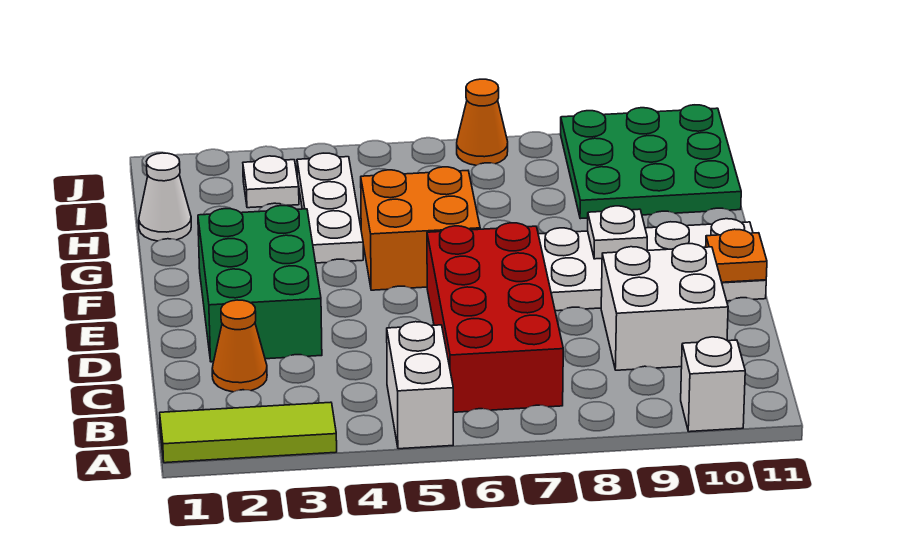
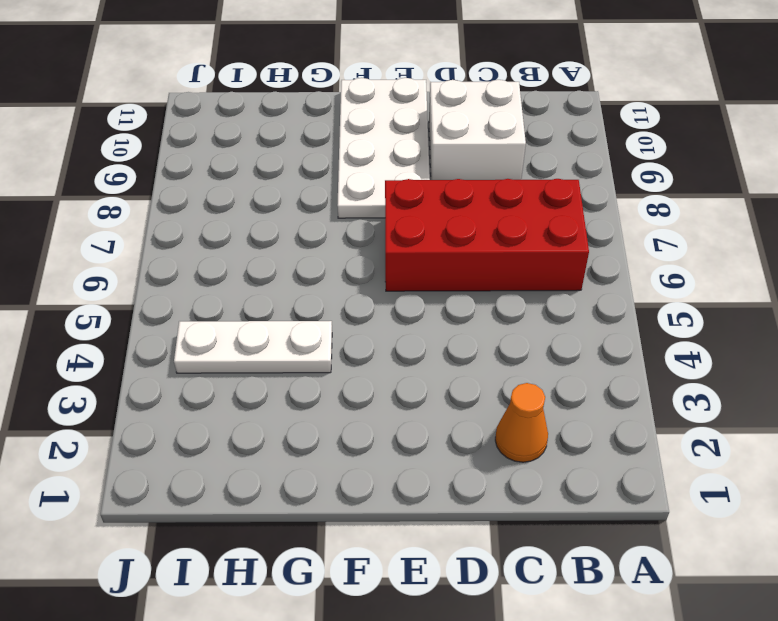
none -> lime 1x3 tile [160,402,337,463]
none -> white 1x2 brick [387,322,453,449]
none -> white 1x1 brick [681,337,745,432]

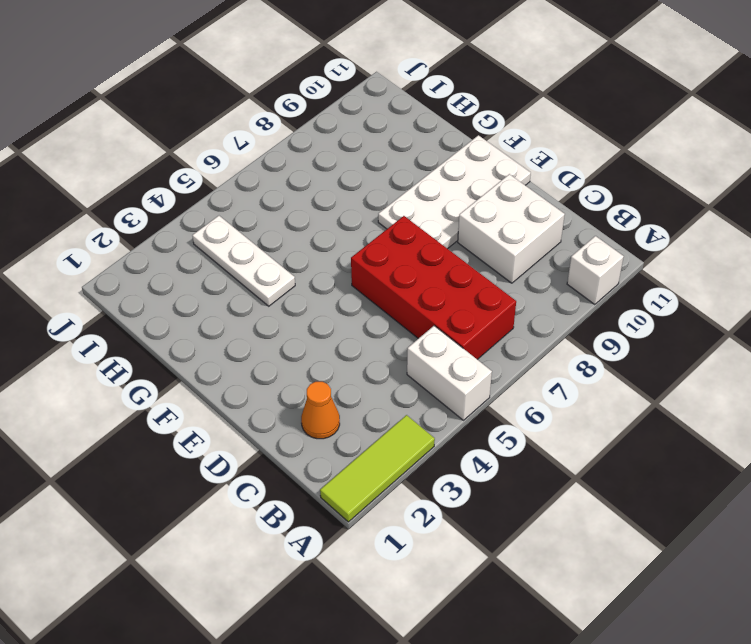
none -> green 2x3 brick [198,206,322,362]
none -> orange 2x2 brick [361,167,480,290]
none -> white 1x1 cone [139,153,191,241]

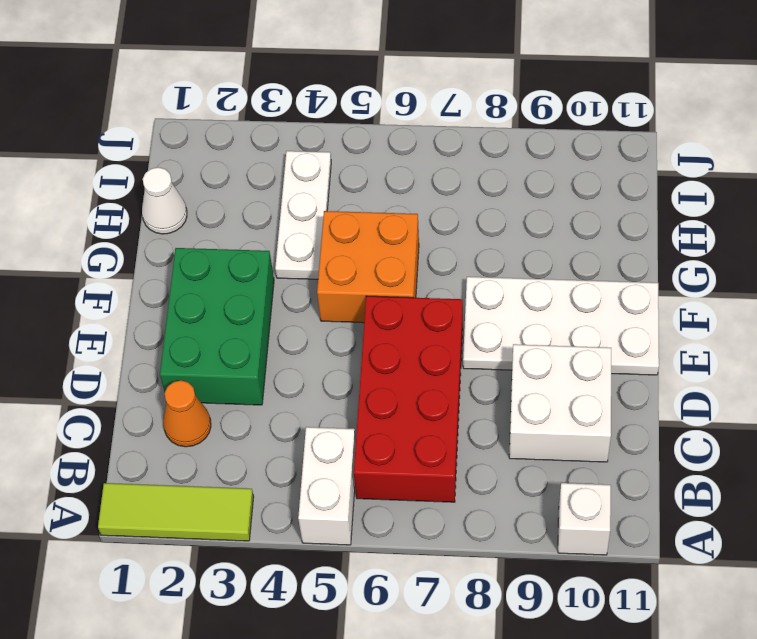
none -> green 3x3 plate [561,105,741,219]
none -> white 1x1 plate [243,156,299,208]
none -> orange 1x1 cone [457,79,508,165]

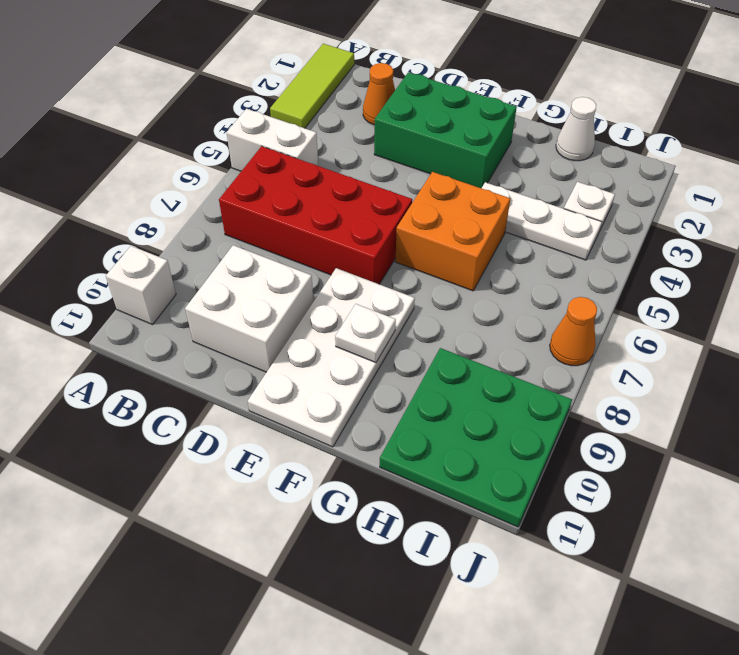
none -> orange 1x1 plate [706,229,767,282]

